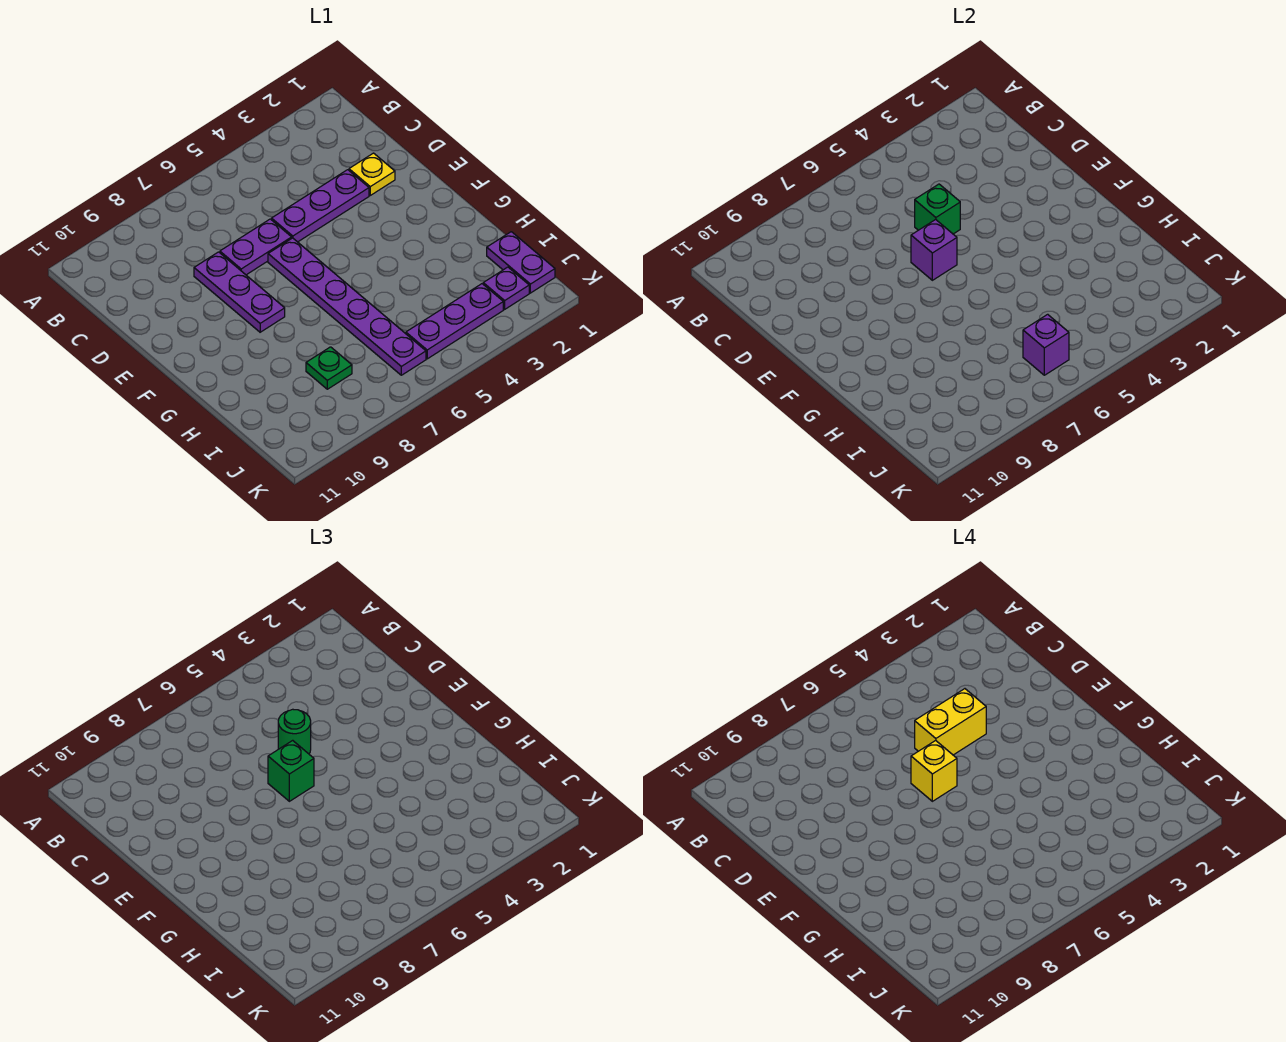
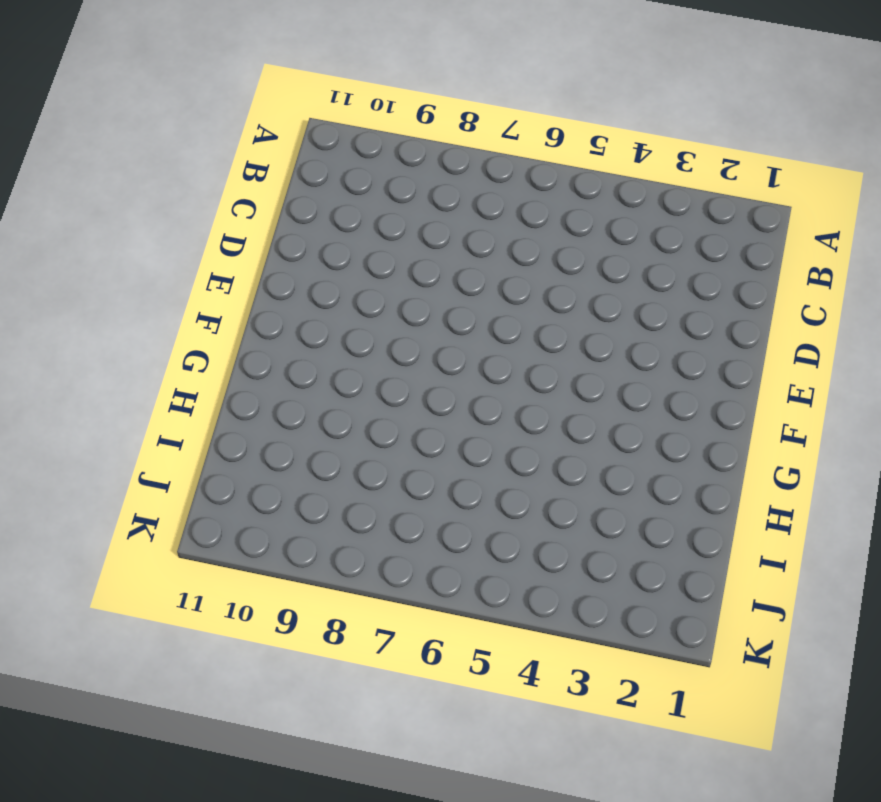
none -> yellow 1x1 plate [349,153,395,195]
none -> purple 1x3 plate [272,170,369,242]
none -> purple 1x2 plate [220,219,292,275]

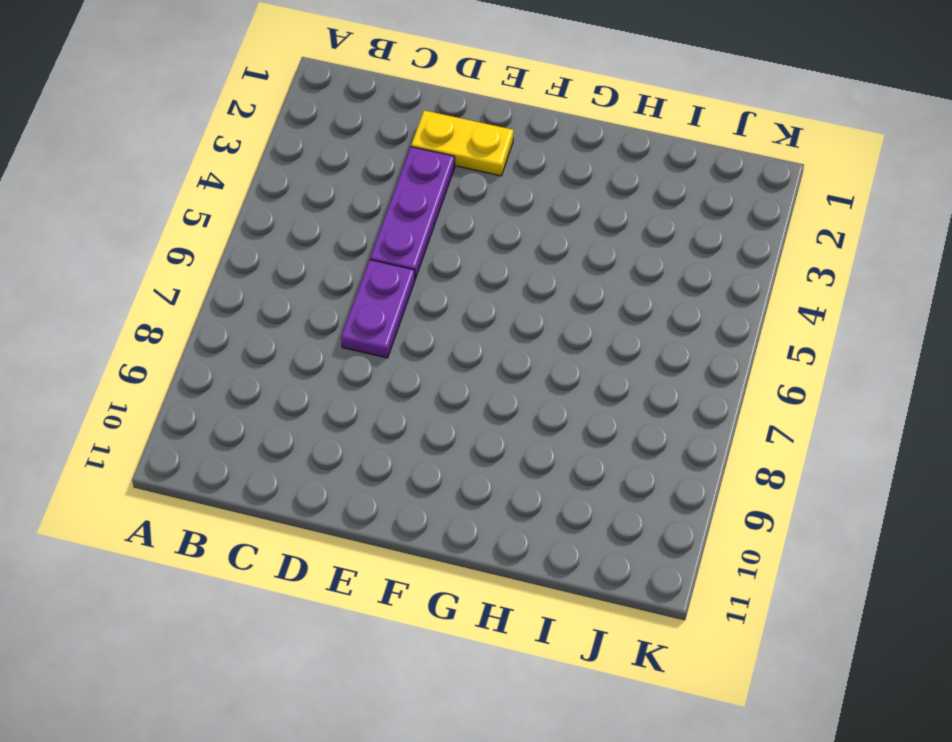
yellow 1x2 plate [411,110,513,176] -> yellow 1x1 plate [349,153,395,195]
none -> purple 1x3 plate [194,252,285,332]
none -> purple 1x6 plate [268,238,426,375]
none -> purple 1x2 plate [487,232,555,293]

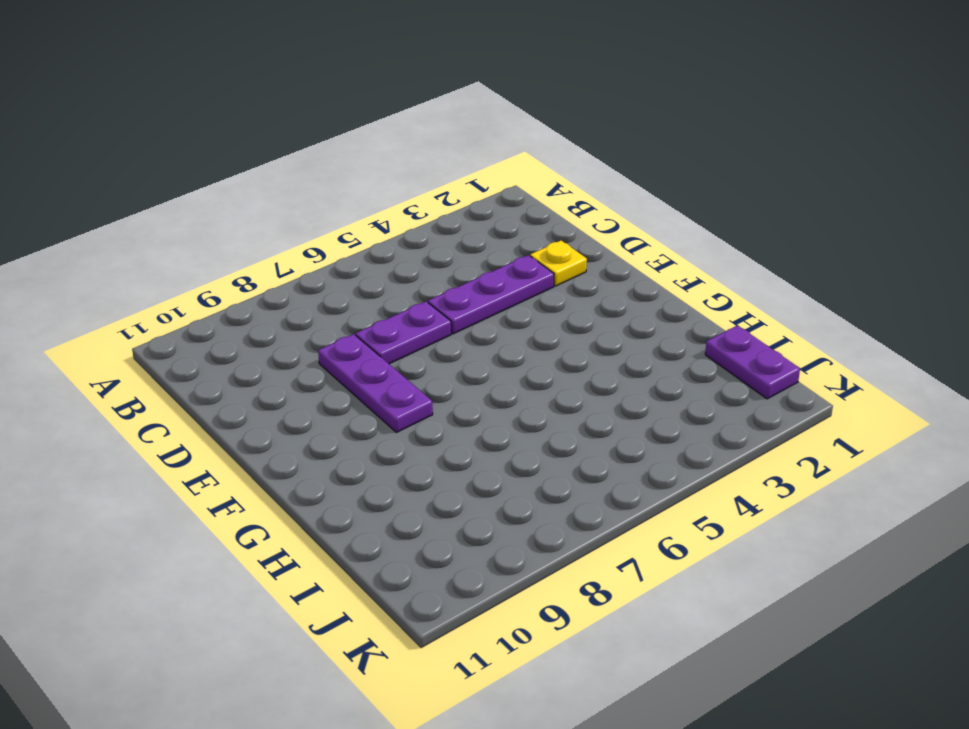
none -> purple 1x6 plate [268,238,426,375]
none -> green 1x1 plate [306,347,352,389]
none -> purple 1x1 plate [483,267,529,309]

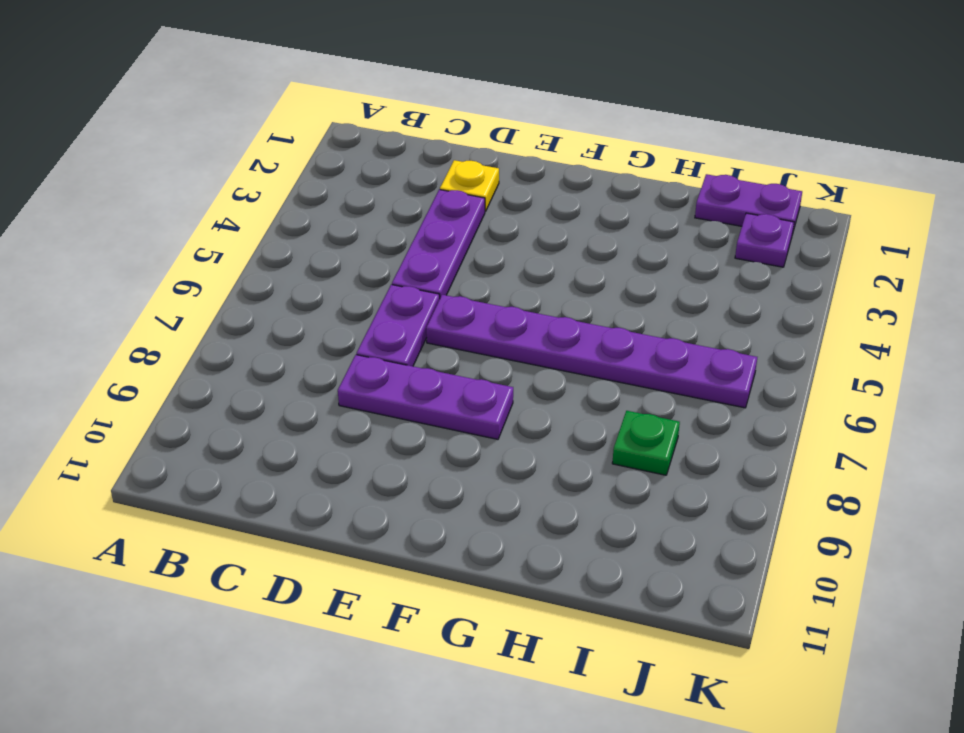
none -> purple 1x3 plate [406,284,503,359]
none -> green 1x1 brick [915,184,960,234]
none -> purple 1x1 brick [911,219,957,280]

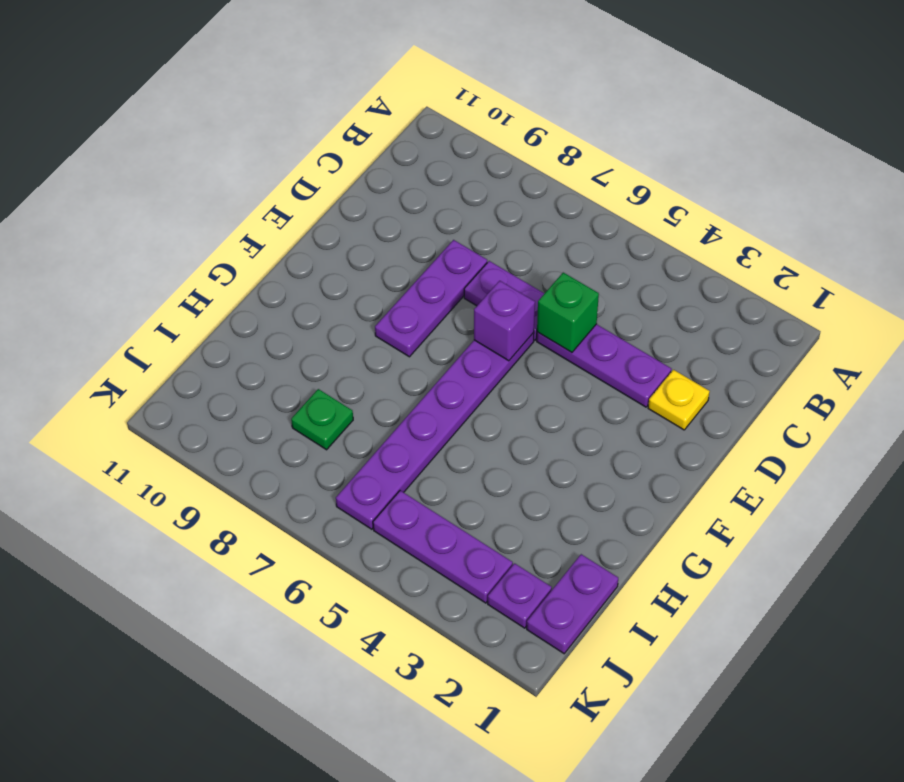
none -> purple 1x1 brick [1023,314,1069,375]
none -> green 1x1 round brick [278,709,311,754]
none -> green 1x1 brick [268,740,314,801]

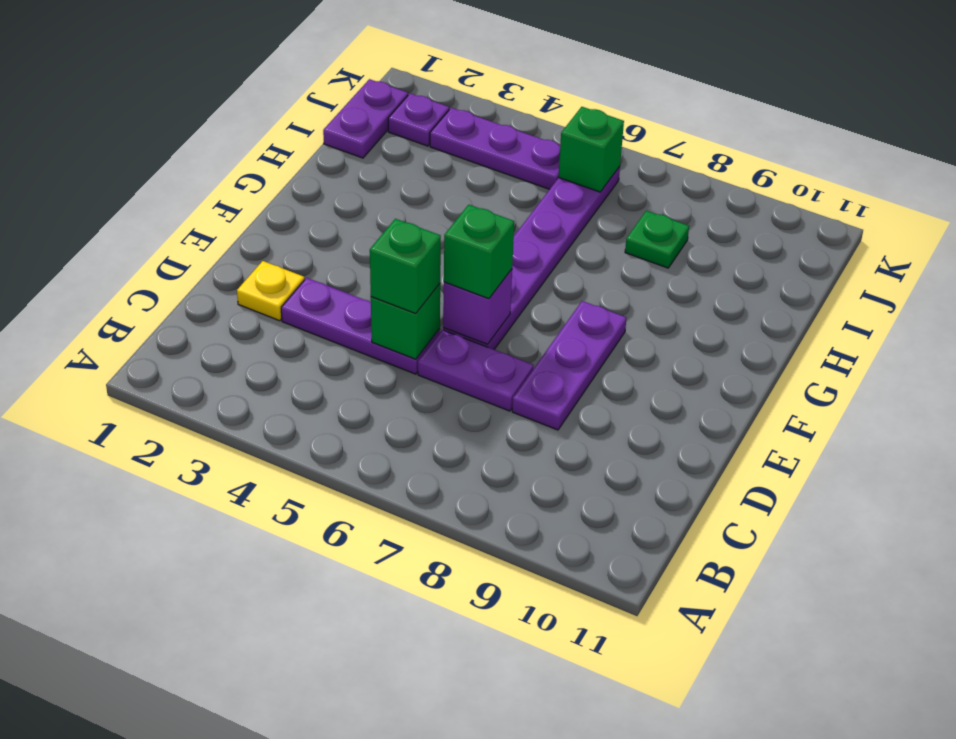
green 1x1 brick [370,219,441,314] -> green 1x1 round brick [278,709,311,754]
green 1x1 brick [558,107,624,192] -> purple 1x1 brick [1023,314,1069,375]
none -> yellow 1x2 brick [915,689,986,755]
none -> yellow 1x1 brick [911,740,957,801]

